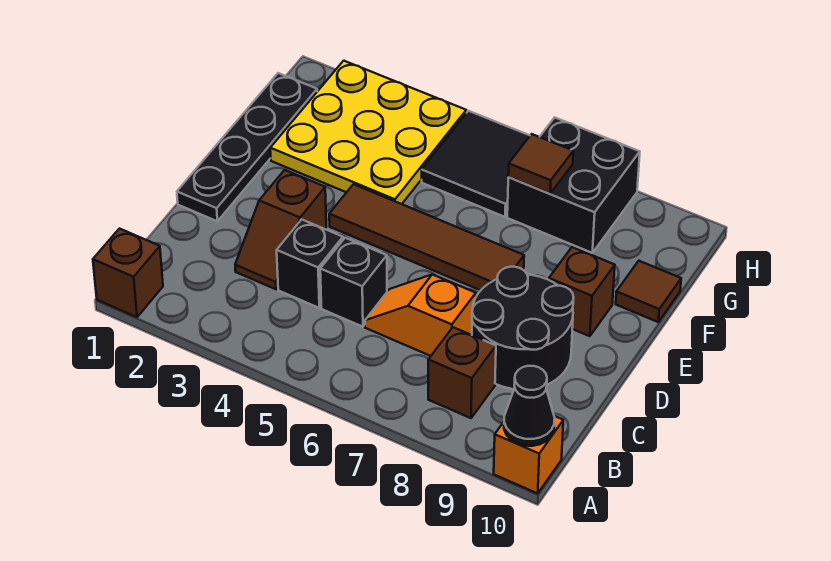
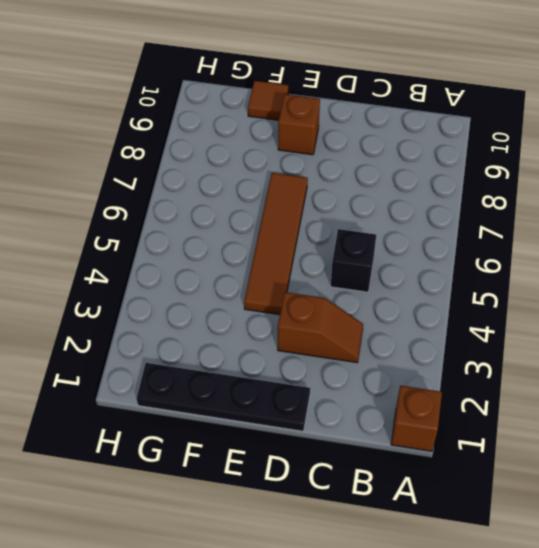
none -> orange 1x1 brick [494,416,563,493]
none -> brown 1x1 brick [428,327,496,418]
none -> black 1x1 brick [277,219,343,308]

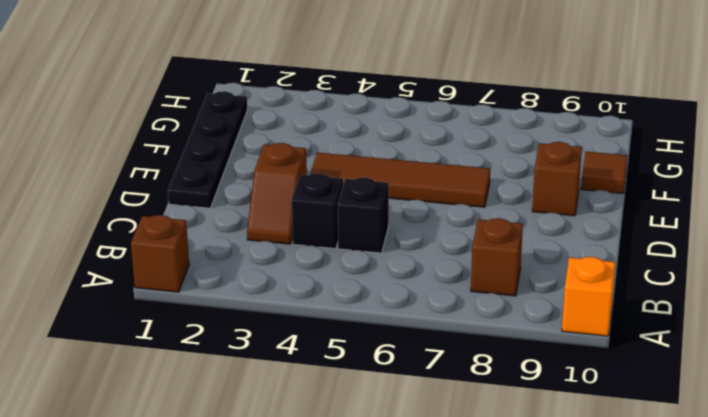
none -> orange 1x2 slope [365,274,476,356]
none -> black 2x2 round brick [472,267,574,389]
none -> yellow 3x3 plate [270,61,466,204]

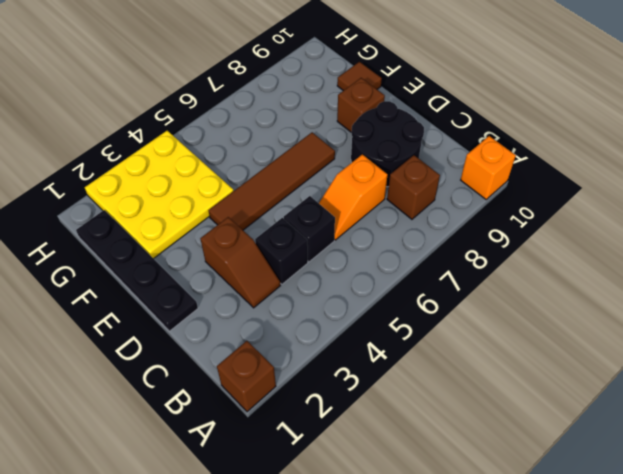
none -> black 2x2 tile [422,111,530,217]
none -> black 2x2 brick [507,118,640,253]
none -> black 1x1 cone [504,366,555,446]

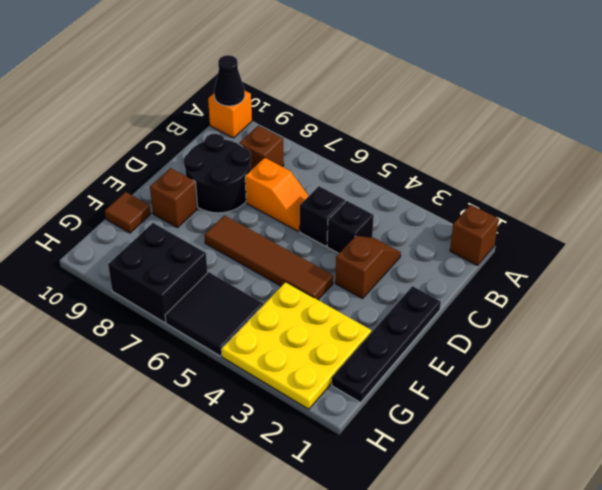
none -> brown 1x1 tile [508,134,573,194]

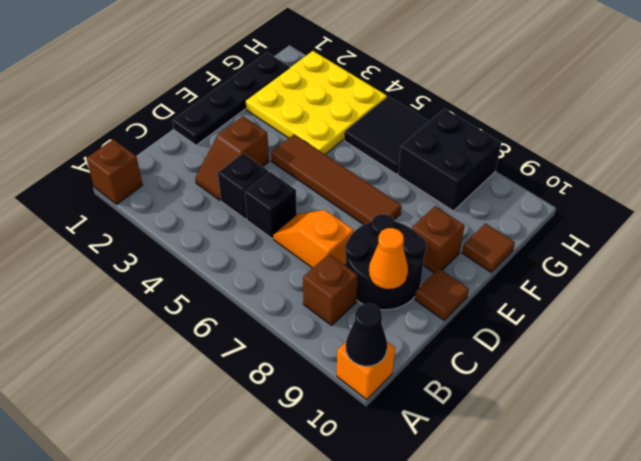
orange 1x1 cone [369,228,408,289] -> none
brown 1x1 tile [415,269,469,320] -> brown 1x1 tile moved to [508,134,573,194]

